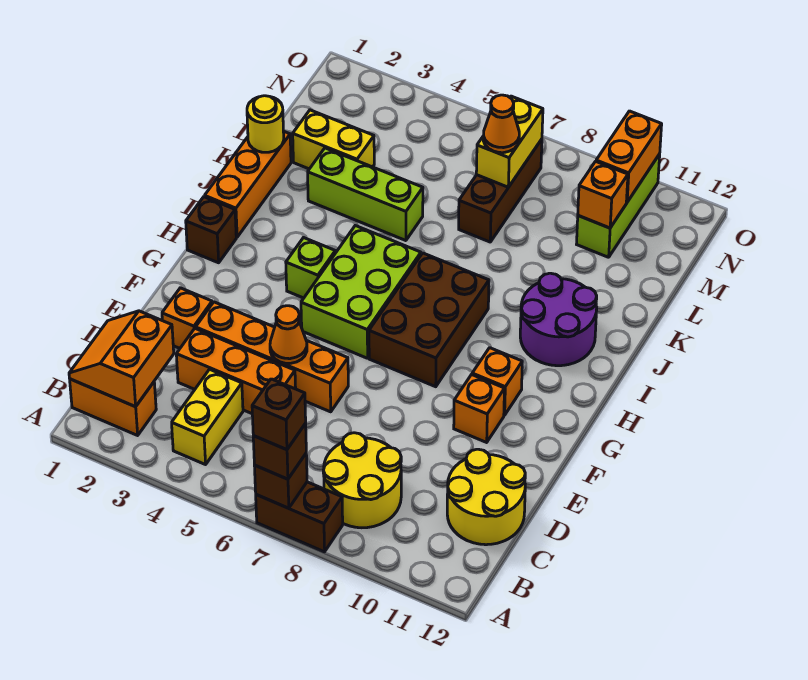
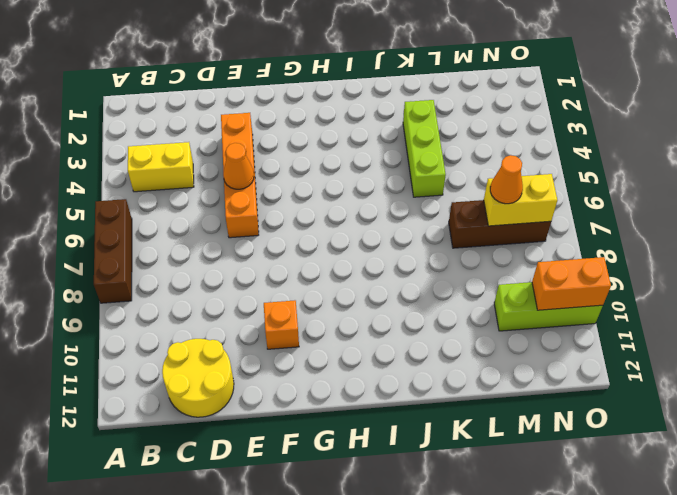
brown 1x3 brick [94,199,132,303] -> brown 1x2 brick [256,482,343,552]
none -> orange 1x2 brick [70,379,156,435]
none -> yellow 2x2 round brick [323,433,401,528]
none -> orange 1x3 brick [176,328,296,414]
none -> orange 1x1 brick [162,288,212,348]

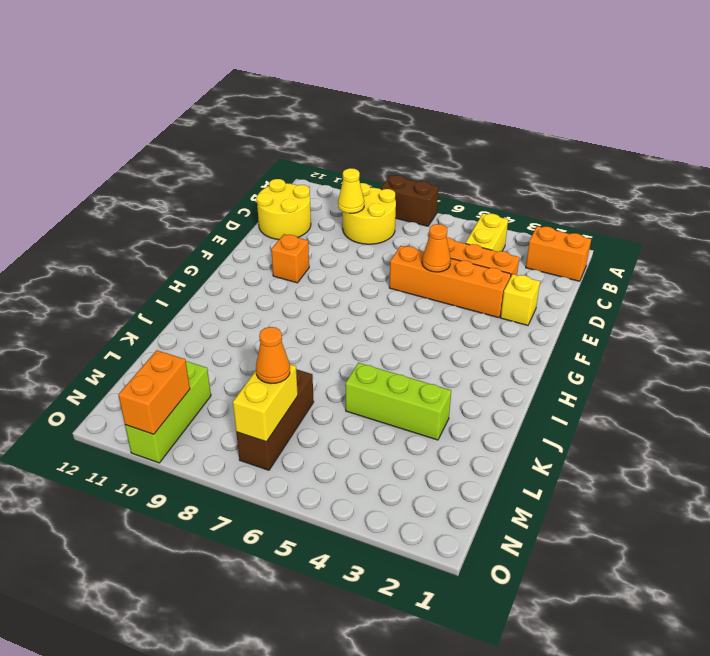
yellow 1x1 cone [338,168,364,213] -> none
yellow 1x1 brick [501,274,540,325] -> orange 1x1 brick [162,288,212,348]
none -> lime 2x3 brick [301,226,421,358]
none -> brown 2x3 brick [369,253,489,387]
none -> orange 1x1 brick [472,348,522,415]
none -> brown 1x1 brick [186,197,236,263]

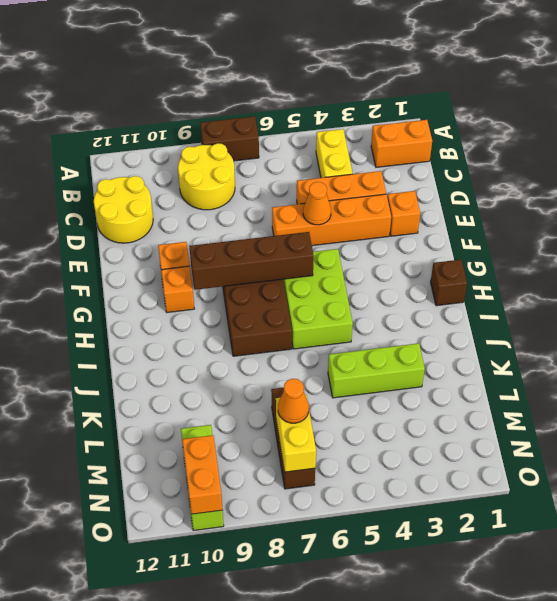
brown 1x4 brick [189,232,314,290] -> none
none -> lime 1x1 brick [286,238,335,298]
none -> orange 1x3 brick [205,131,291,237]
none -> purple 2x2 round brick [520,273,597,366]
none -> yellow 1x2 brick [293,110,374,169]

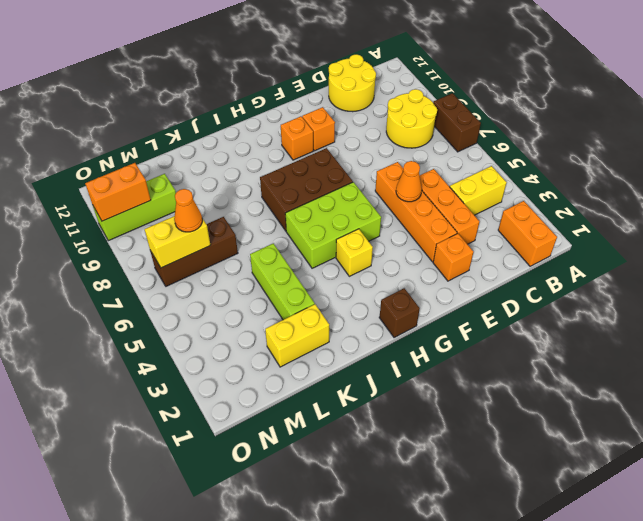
yellow 1x1 brick [336,229,373,276] -> lime 1x1 brick [286,238,335,298]
yellow 1x2 brick [265,304,329,367] -> yellow 1x2 brick turned to [293,110,374,169]
none -> orange 1x3 brick [205,131,291,237]
none -> purple 2x2 round brick [520,273,597,366]
none -> brown 1x1 brick [254,454,307,508]
none -> orange 2x2 slope [69,311,174,407]

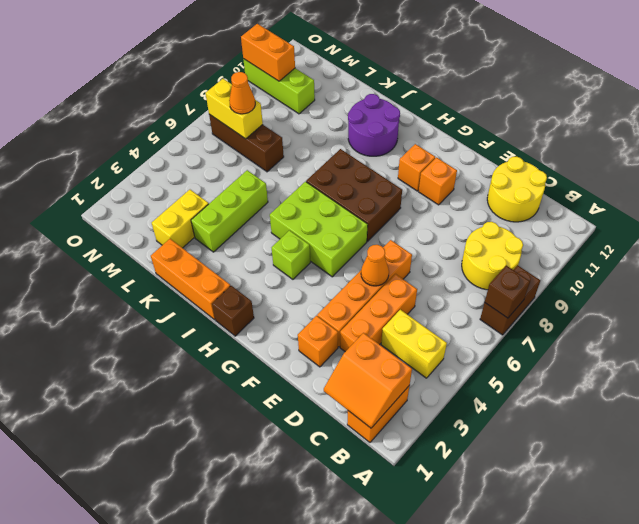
none -> yellow 1x1 round brick [247,96,284,152]
none -> orange 1x1 brick [578,161,628,228]
none -> brown 1x1 brick [253,423,306,479]
none -> brown 1x1 brick [252,379,306,450]

